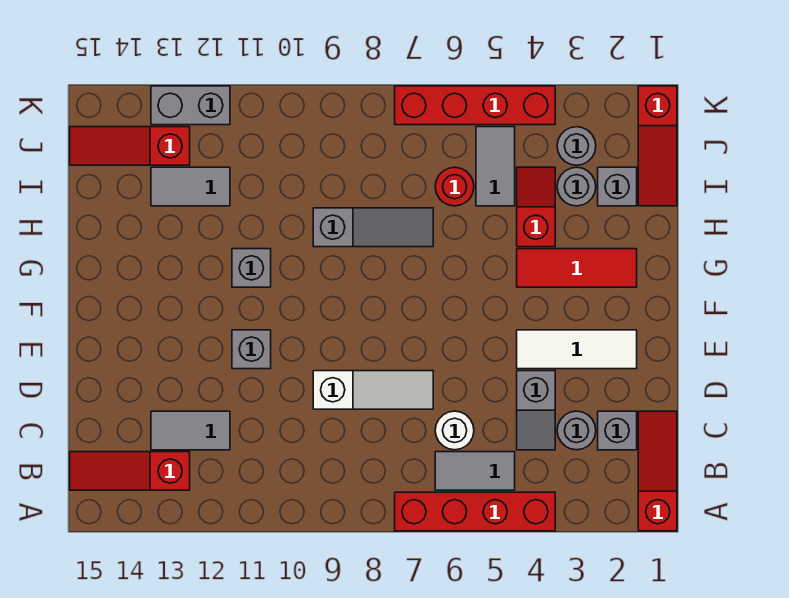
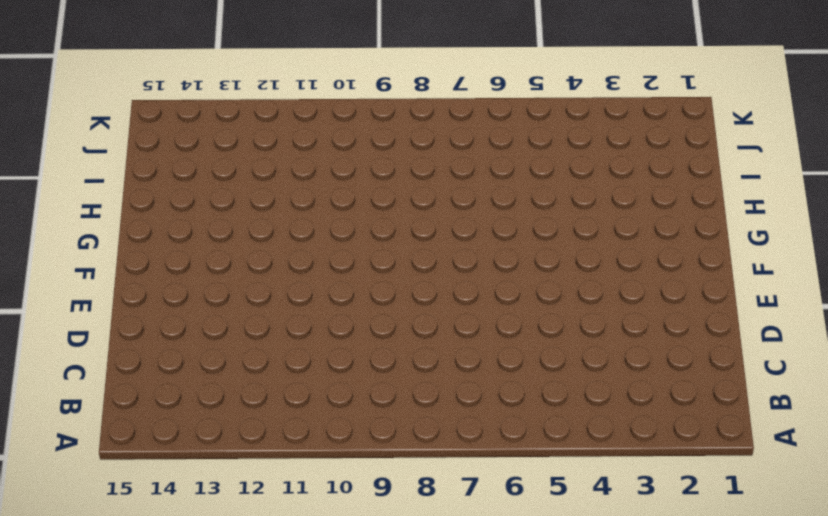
none -> red 1x3 slope [638,411,677,531]
none -> red 1x4 brick [395,492,555,531]
none -> grey 1x2 tile [435,452,515,490]

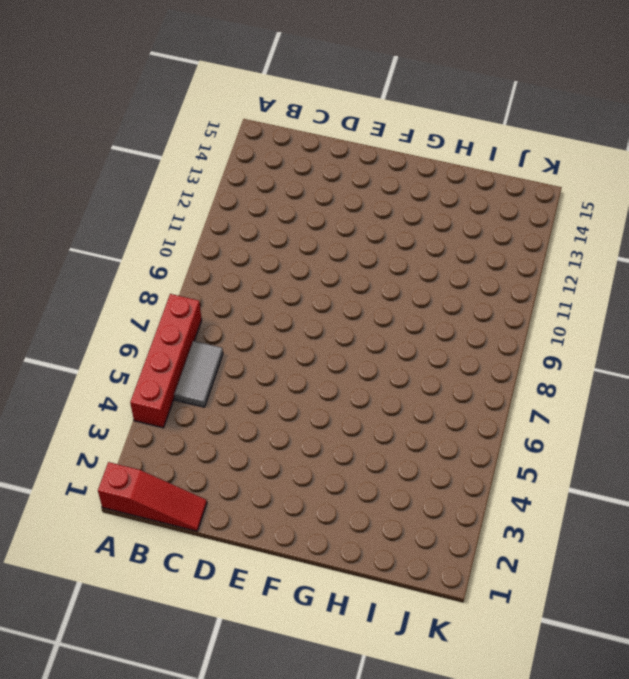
none -> red 1x3 slope [70,452,190,490]
none -> grey 1x1 brick [598,411,637,450]
none -> grey 1x1 round brick [557,411,596,450]

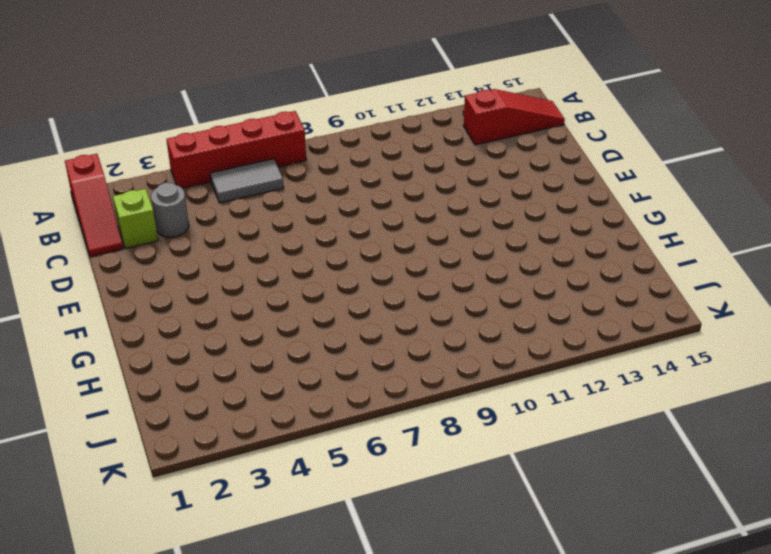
lime 1x1 brick [113,189,158,249] -> grey 1x1 brick [598,411,637,450]
none -> grey 1x2 slope [517,371,555,450]
none -> white 1x1 round brick [435,411,474,450]
none -> grey 1x2 tile [151,411,230,450]

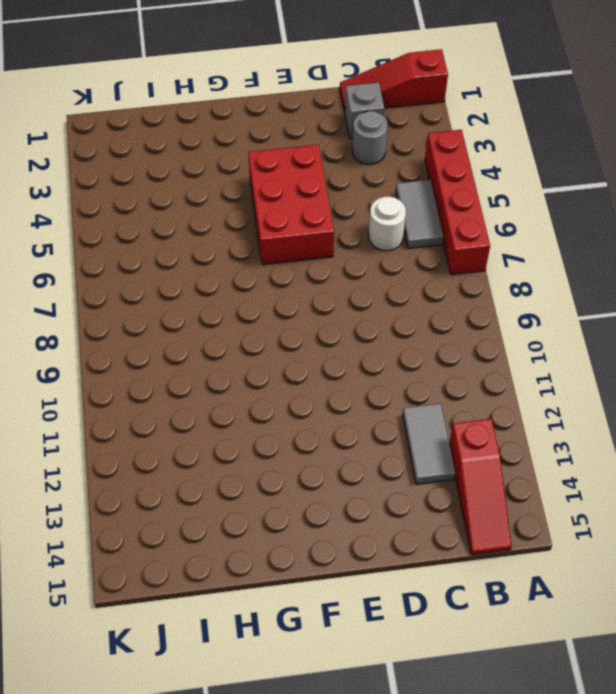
red 2x3 brick [248,145,334,265] -> white 1x3 tile [517,330,637,369]
none -> grey 1x2 slope [517,371,555,450]
none -> white 1x3 slope [313,371,433,409]
none -> grey 1x1 brick [232,330,271,369]

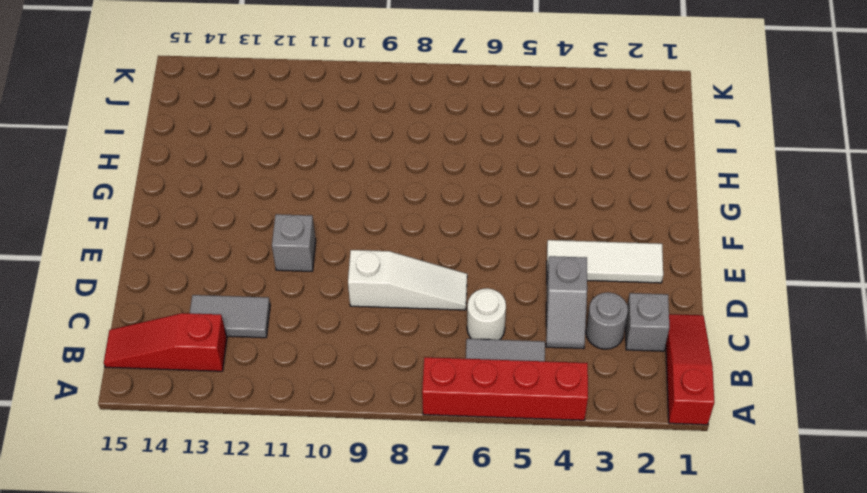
none -> red 1x3 tile [517,249,637,287]
none -> grey 1x1 brick [232,249,271,287]
none -> red 1x2 slope [517,167,555,247]

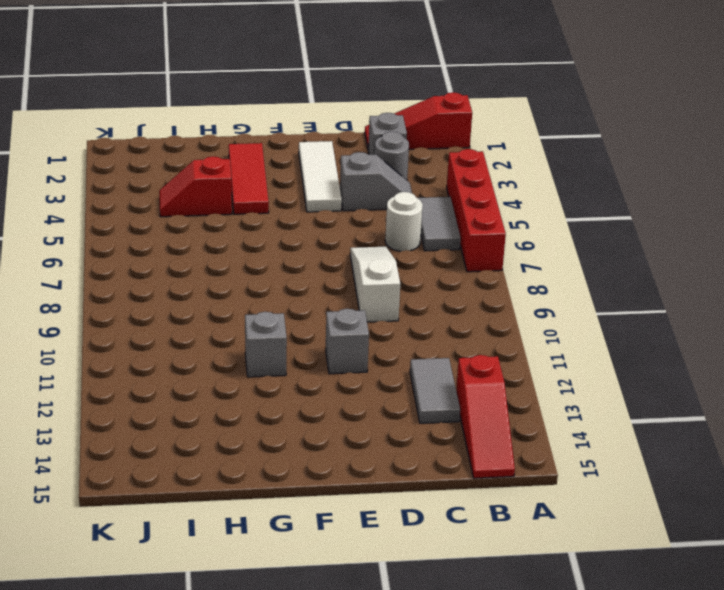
none -> grey 1x3 slope [313,208,433,247]
none -> red 1x3 slope [638,86,677,206]
none -> grey 1x1 brick [598,167,637,206]

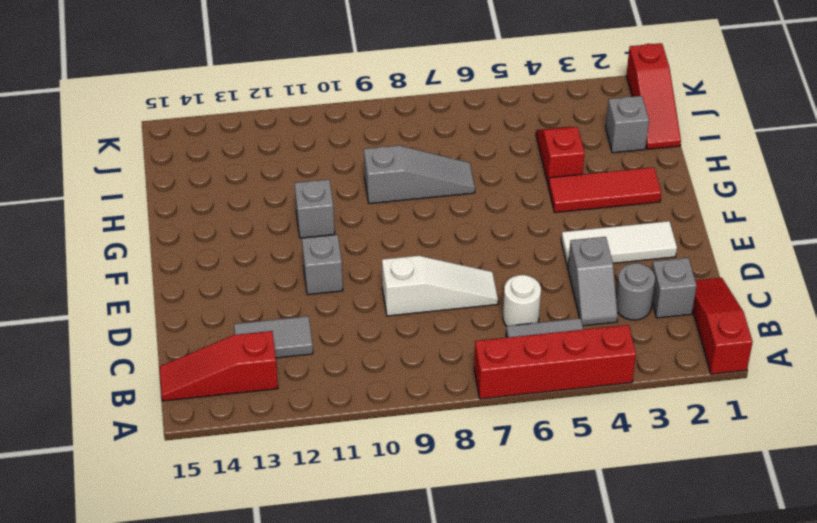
none -> grey 1x1 round brick [557,167,596,206]
none -> grey 1x2 tile [476,127,515,206]
none -> red 1x1 round brick [435,167,474,206]

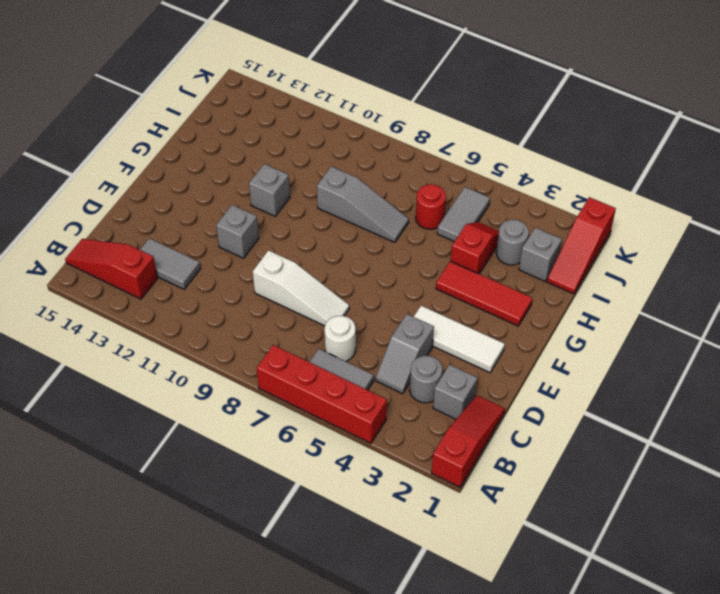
none -> grey 1x2 tile [151,167,230,206]
none -> grey 1x1 round brick [557,127,596,165]
none -> red 1x3 slope [70,127,190,165]

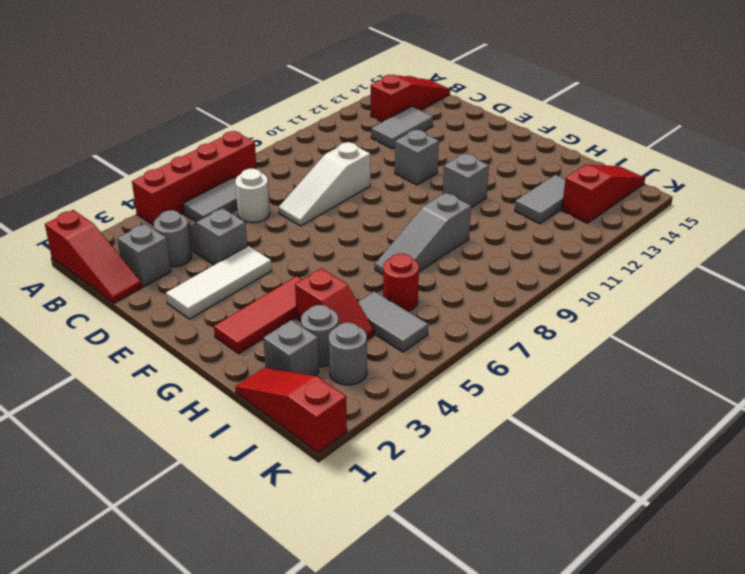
none -> red 1x4 brick [395,86,555,125]
none -> grey 1x2 brick [151,86,230,125]

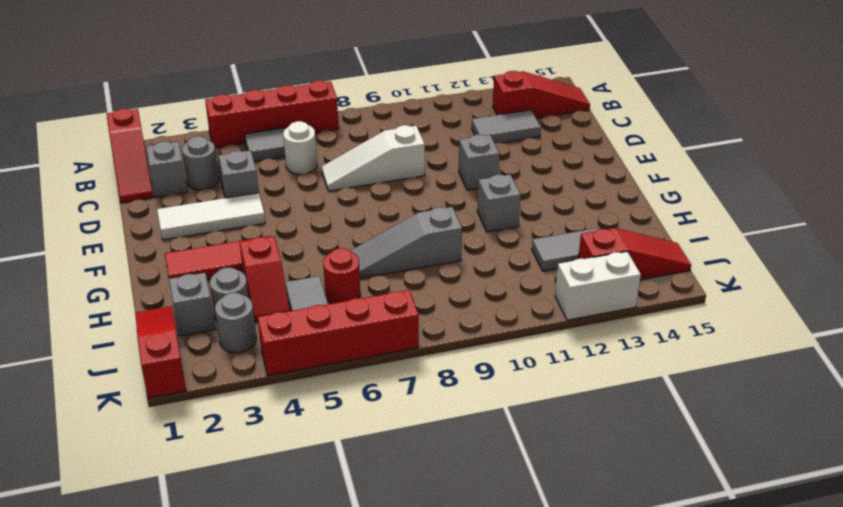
white 1x2 brick [555,251,641,320] -> grey 1x2 brick [151,86,230,125]

